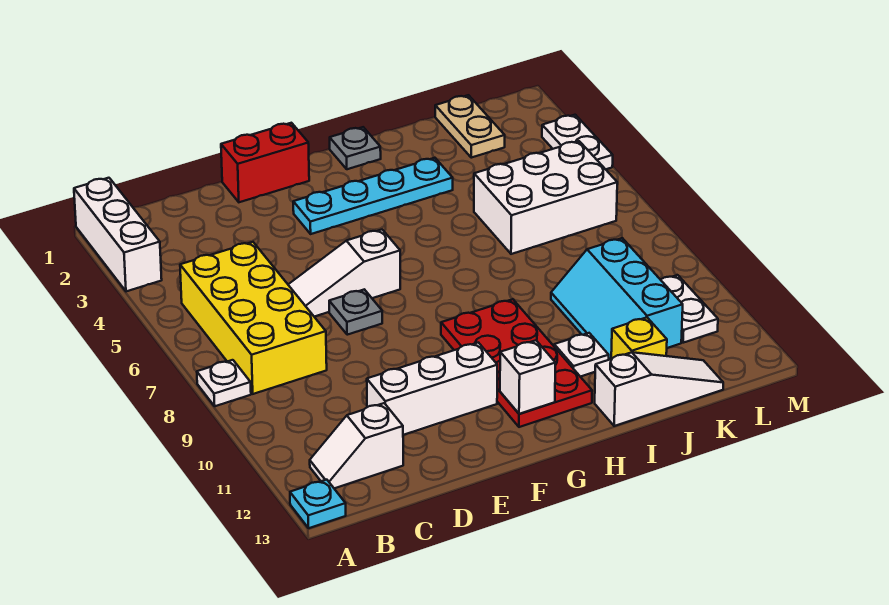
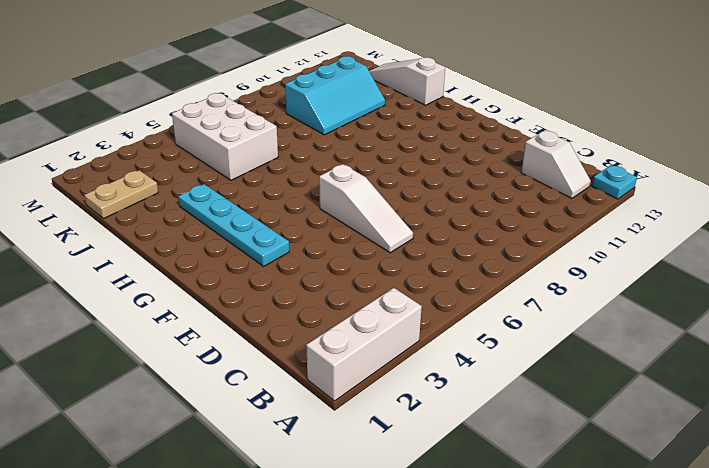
none -> white 1x1 plate [197,360,251,406]
none -> yellow 2x4 brick [180,242,327,394]
none -> white 1x3 brick [367,343,497,435]

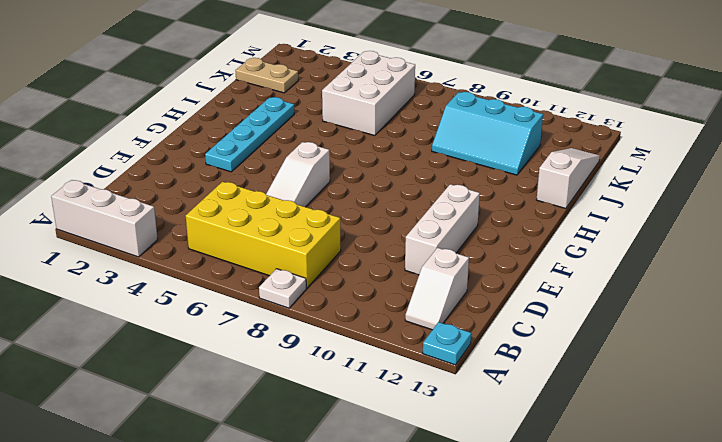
none -> red 1x2 brick [221,123,309,202]
none -> grey 1x1 plate [329,289,382,335]
none -> red 2x4 plate [441,299,592,427]

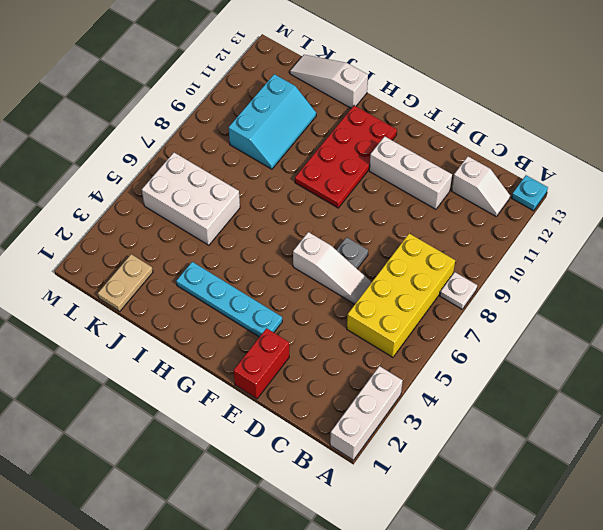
red 1x2 brick [234,328,289,399] -> red 1x2 brick turned to [221,123,309,202]
none -> grey 1x1 plate [330,127,381,169]
none -> white 1x1 plate [554,333,609,377]
none -> yellow 1x1 brick [611,318,667,359]

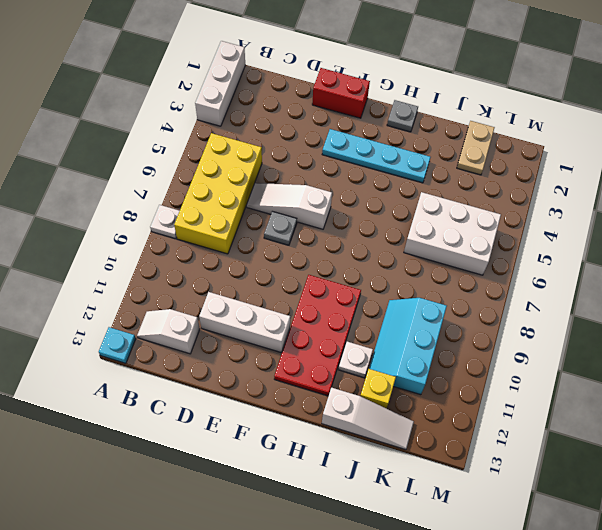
none -> white 1x2 plate [661,275,718,343]
none -> white 1x2 plate [542,115,613,169]
none -> white 1x1 brick [500,340,555,414]

